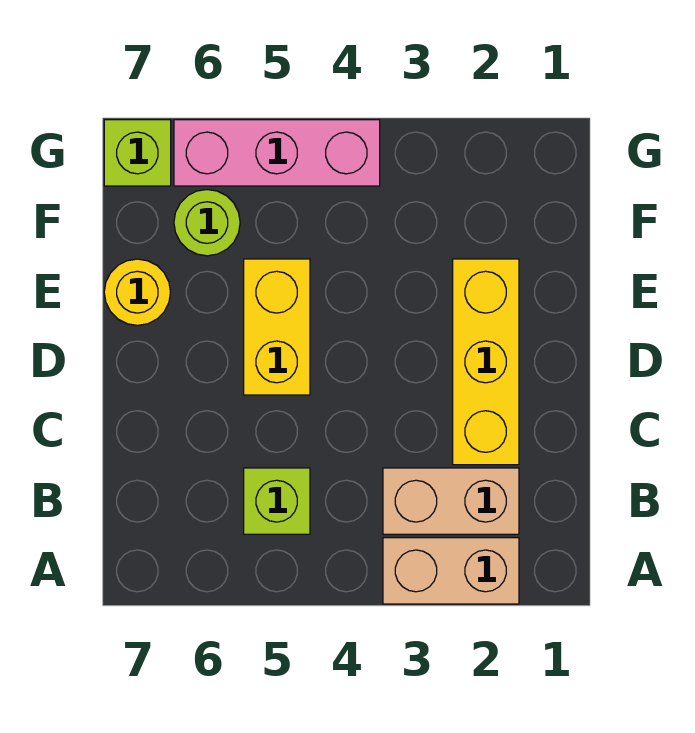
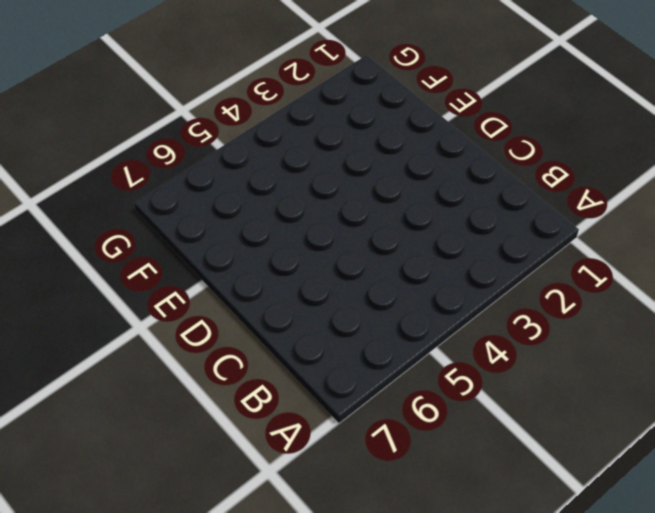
none -> tan 1x2 brick [383,538,519,604]
none -> tan 1x2 brick [383,468,519,534]

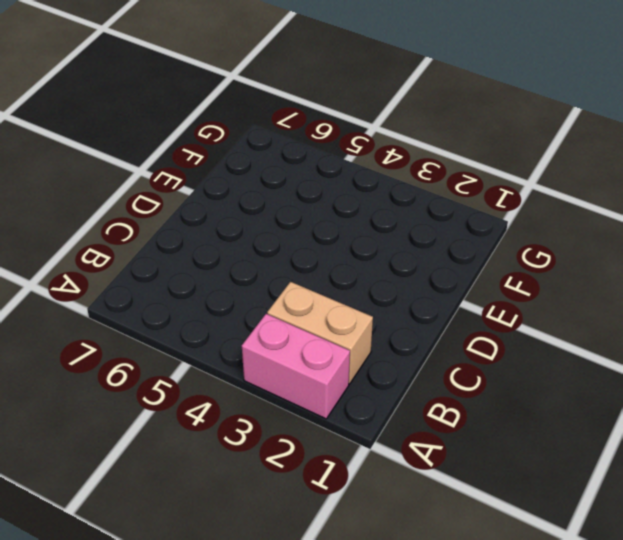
pink 1x2 brick [242,314,350,419] -> tan 1x2 brick [383,538,519,604]
none -> lime 1x1 brick [244,468,310,534]
none -> yellow 1x3 brick [453,259,519,465]

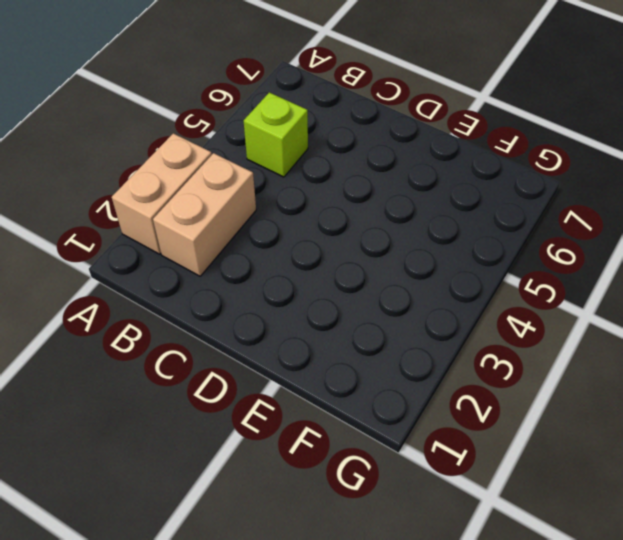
none -> yellow 1x3 brick [453,259,519,465]
none -> yellow 1x2 brick [244,259,310,395]

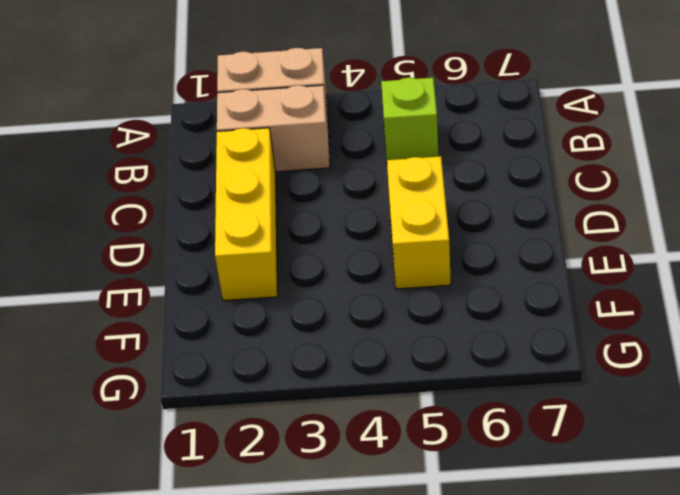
none -> yellow 1x1 round brick [104,259,171,325]
none -> lime 1x1 round brick [174,190,240,256]

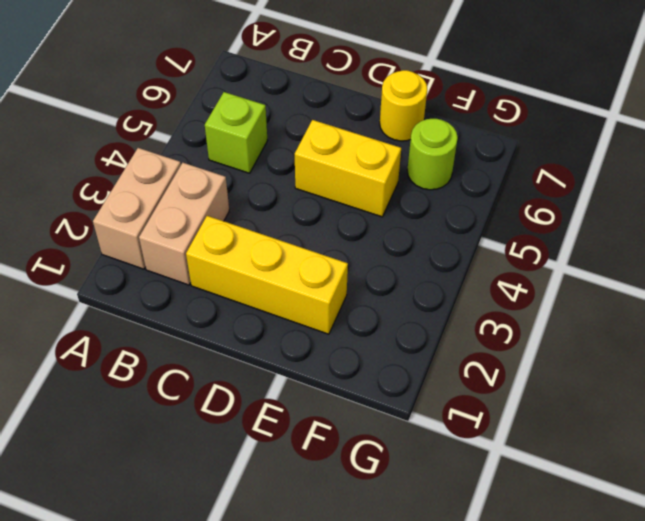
none -> pink 1x3 brick [174,120,380,186]
none -> lime 1x1 brick [104,120,171,186]

